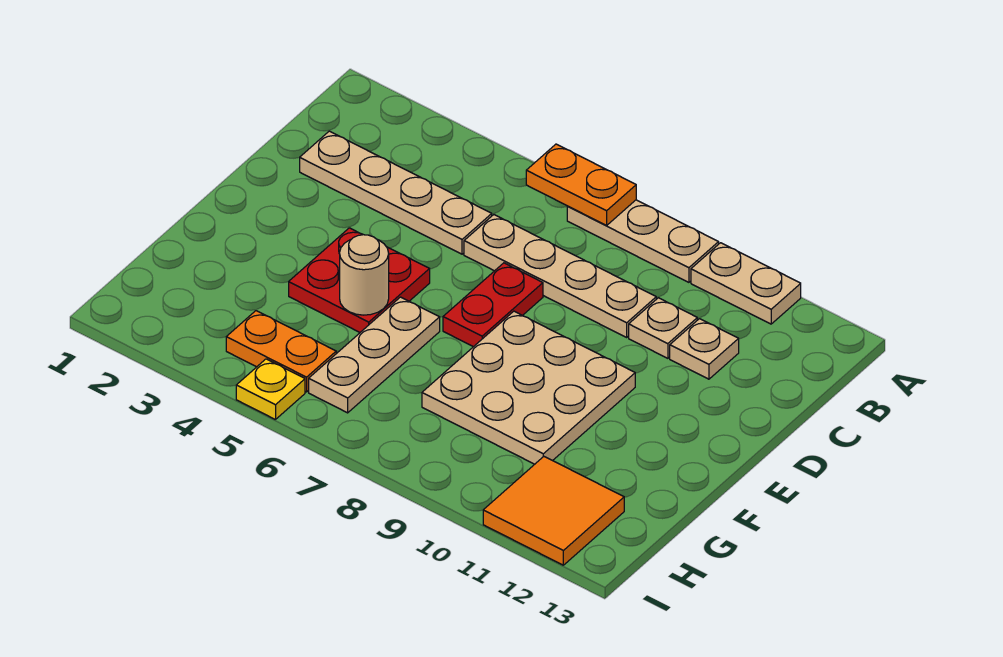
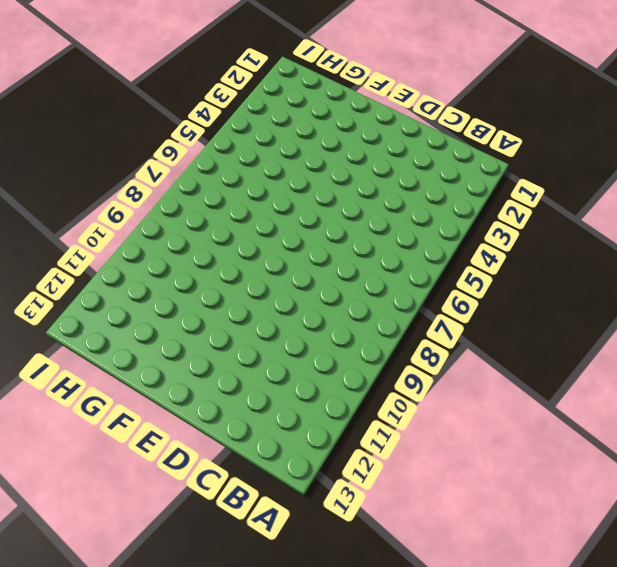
none -> tan 1x3 plate [567,200,719,282]
none -> tan 1x2 plate [691,243,801,324]
none -> tan 1x4 plate [300,131,492,254]

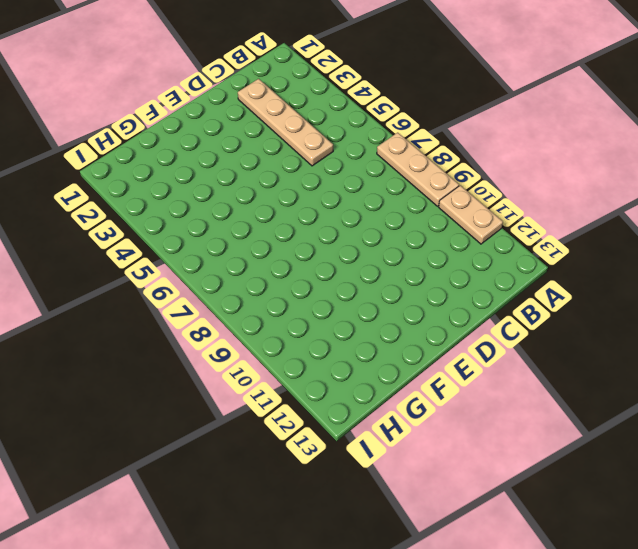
none -> tan 1x4 plate [464,215,656,337]
none -> tan 1x1 plate [629,298,697,358]
none -> tan 1x1 plate [670,319,739,379]

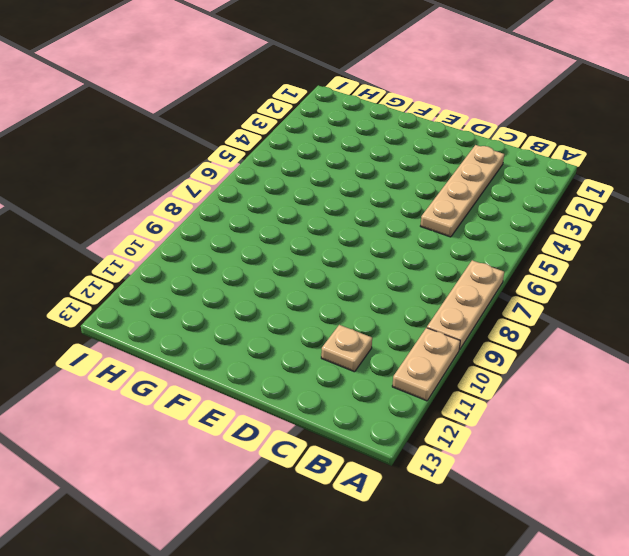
none -> tan 1x4 plate [464,215,656,337]
none -> tan 1x1 plate [629,298,697,358]
none -> red 1x2 plate [443,263,543,347]

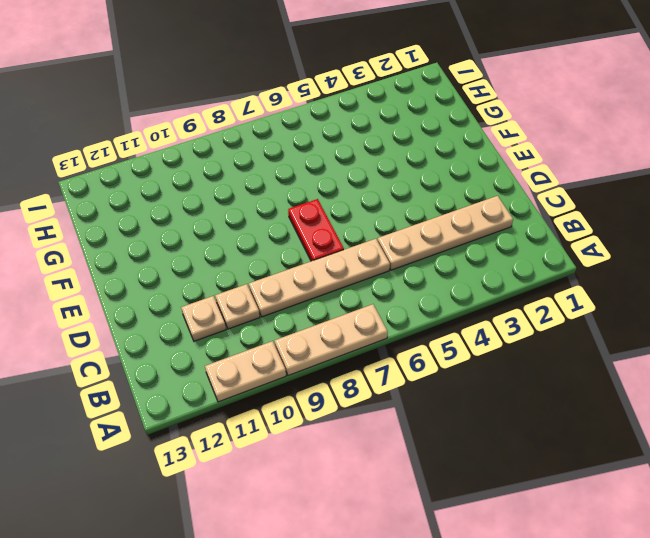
none -> red 2x2 plate [289,228,430,332]
none -> tan 3x3 plate [422,311,635,464]
none -> tan 1x3 plate [309,297,440,413]

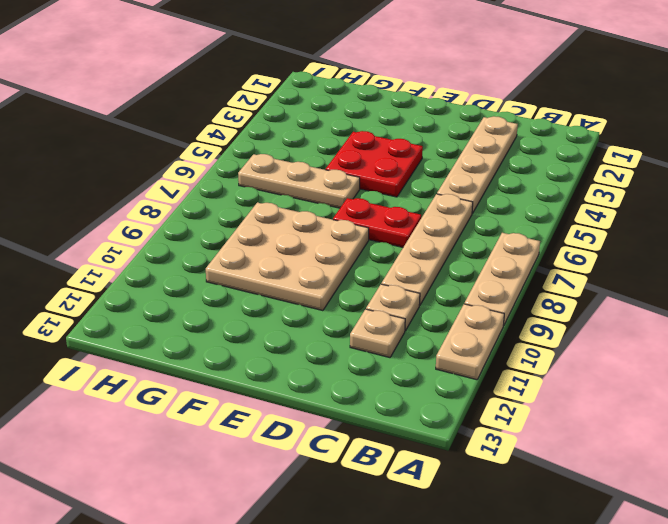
none -> orange 1x2 plate [226,311,336,392]
none -> orange 2x2 tile [483,457,624,565]
none -> yellow 1x1 plate [236,359,305,420]

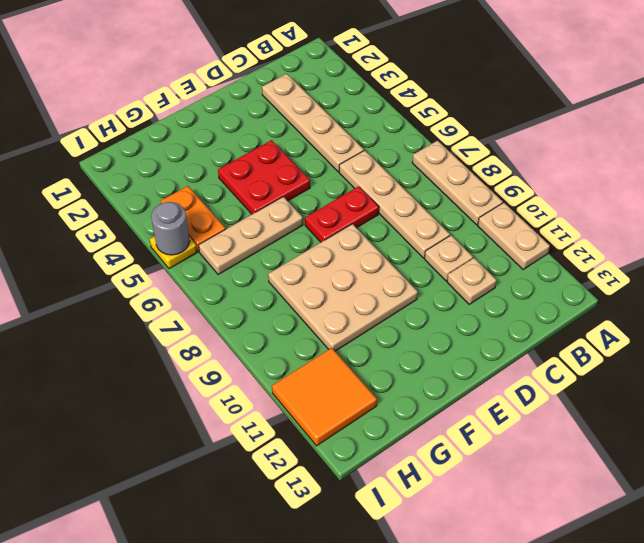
grey 1x1 round brick [151,202,190,255] -> none
none -> orange 1x2 plate [526,144,636,225]
none -> tan 1x1 round brick [340,235,389,315]

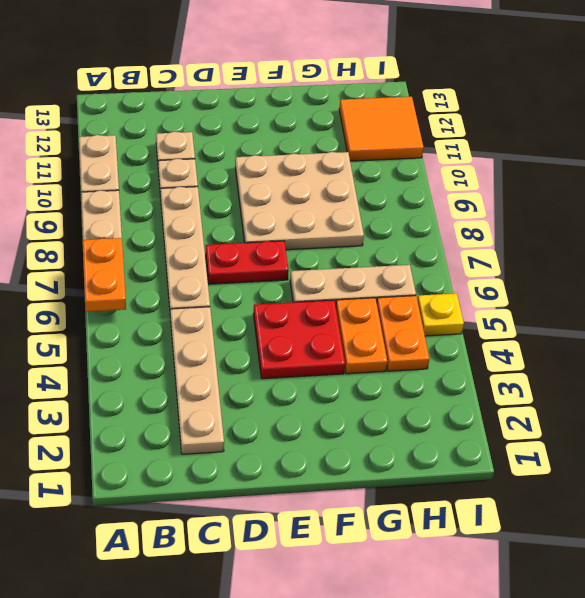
orange 1x2 plate [336,298,387,374] -> none
none -> tan 1x1 round brick [340,235,389,315]

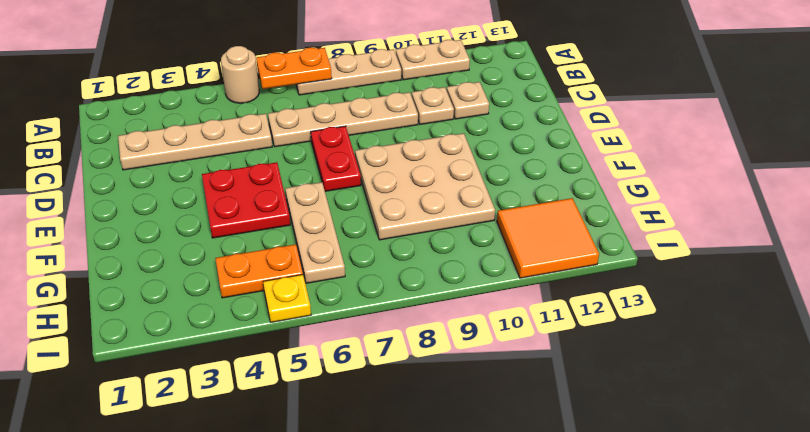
tan 1x1 round brick [221,46,259,103] -> tan 1x1 round brick moved to [340,235,389,315]

